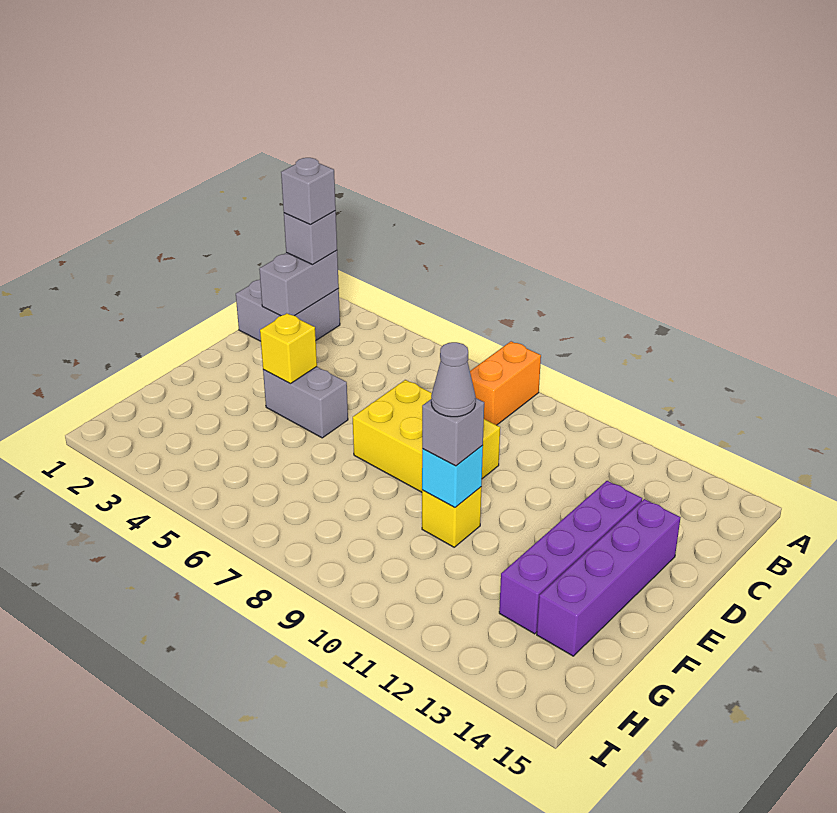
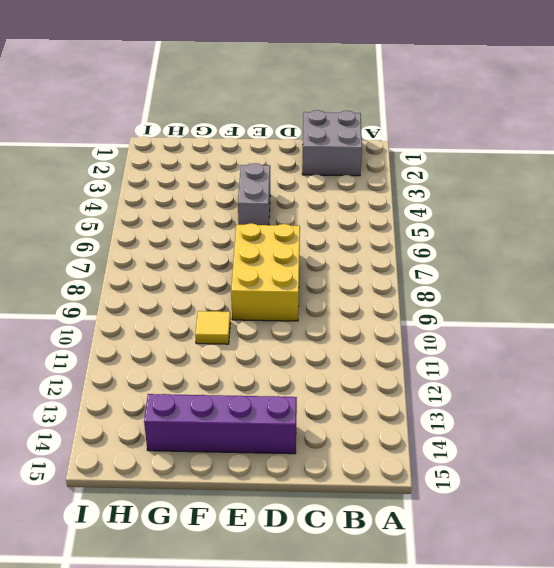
yellow 1x1 tile [195,311,230,344] -> yellow 1x1 brick [422,487,481,547]
none -> orange 1x2 brick [470,341,541,425]
none -> purple 1x4 brick [499,481,642,634]
none -> grey 1x2 brick [259,251,339,316]

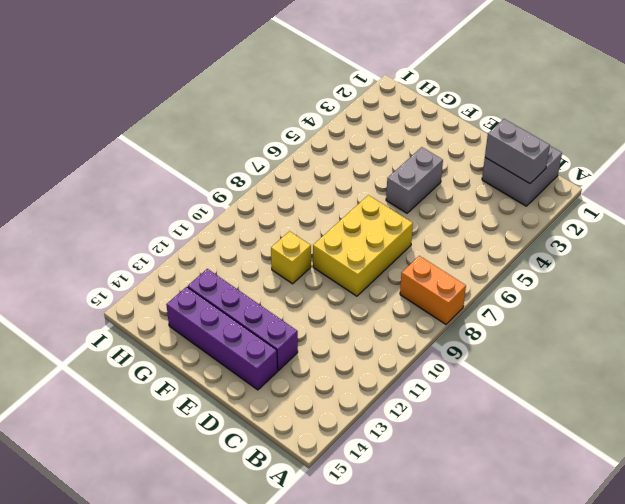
none -> yellow 1x1 brick [260,313,317,384]
none -> cyan 1x1 brick [422,445,483,508]
none -> grey 1x1 brick [284,211,337,265]

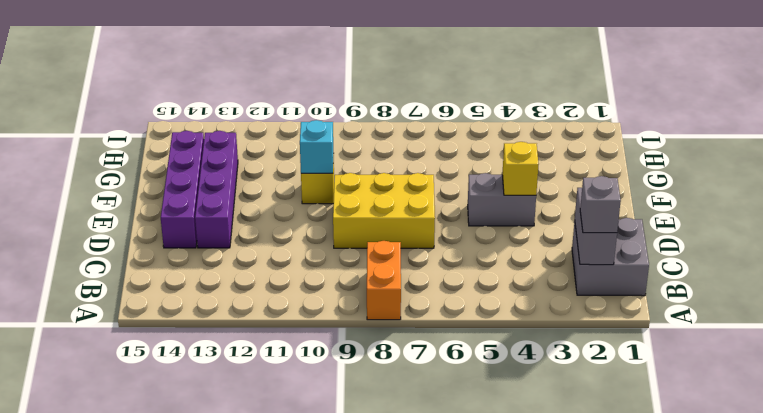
none -> grey 1x1 brick [422,398,484,466]
none -> grey 1x1 brick [281,158,336,225]
none -> grey 1x1 cone [431,342,476,417]

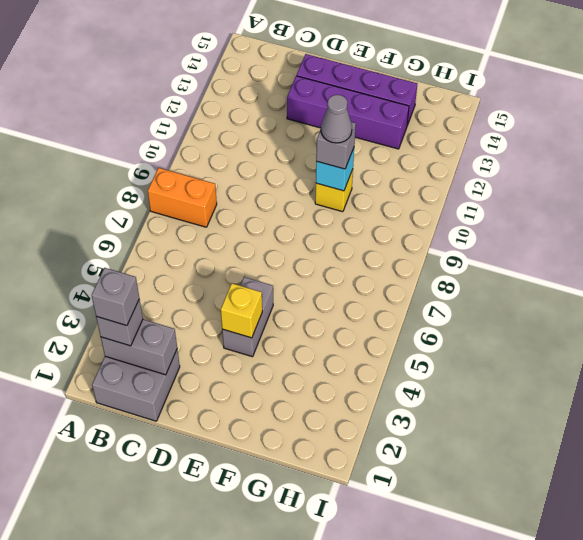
none -> yellow 2x3 brick [353,380,500,492]

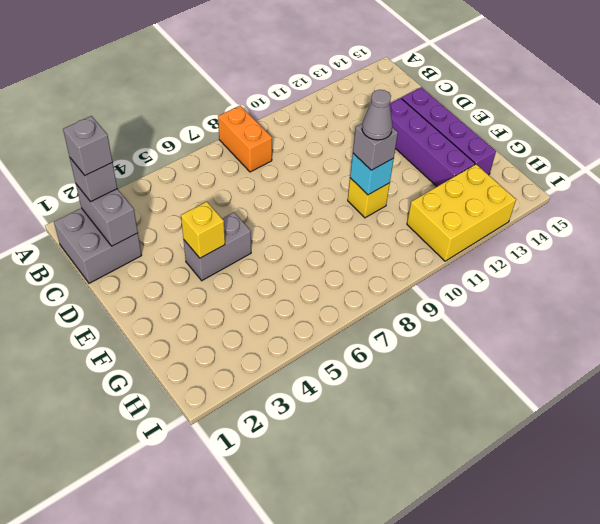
yellow 2x3 brick [407,164,516,261] -> yellow 2x3 brick moved to [353,380,500,492]

